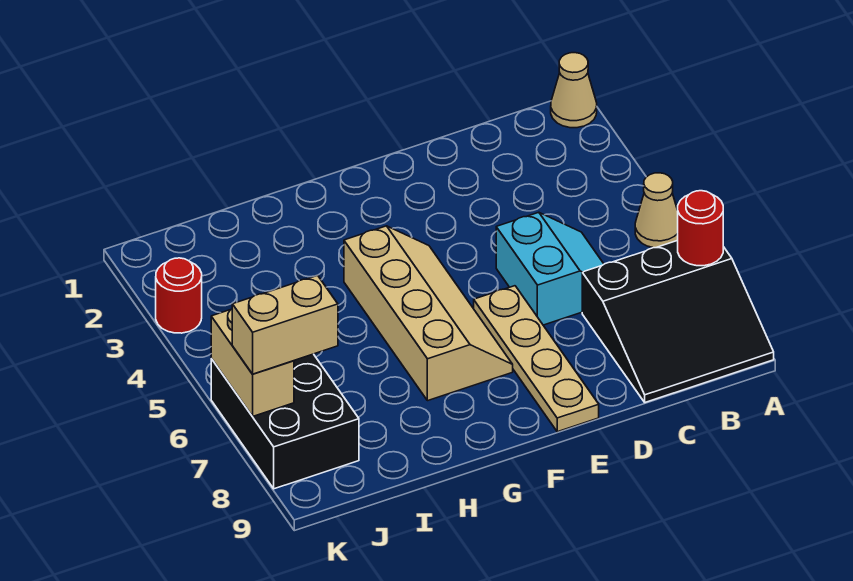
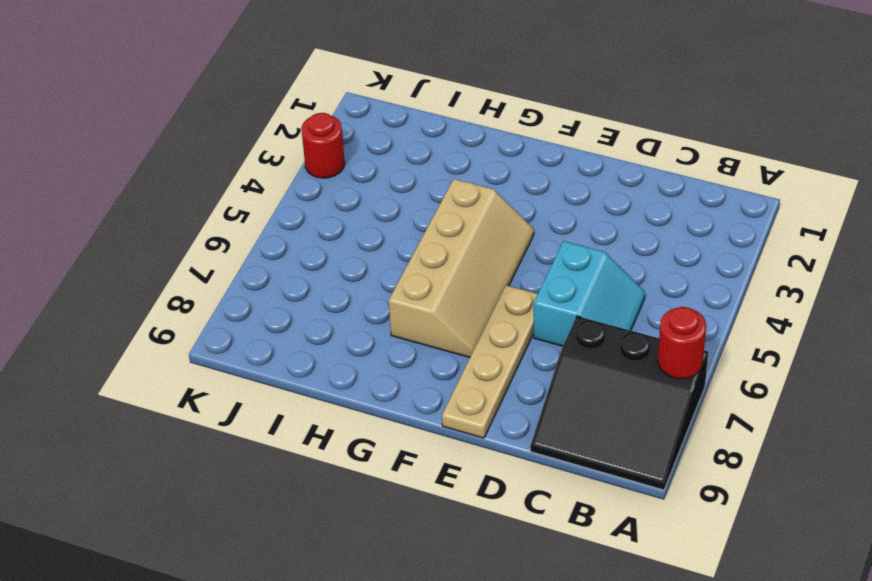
none -> tan 1x1 cone [551,53,597,128]
none -> tan 1x1 cone [635,173,678,248]

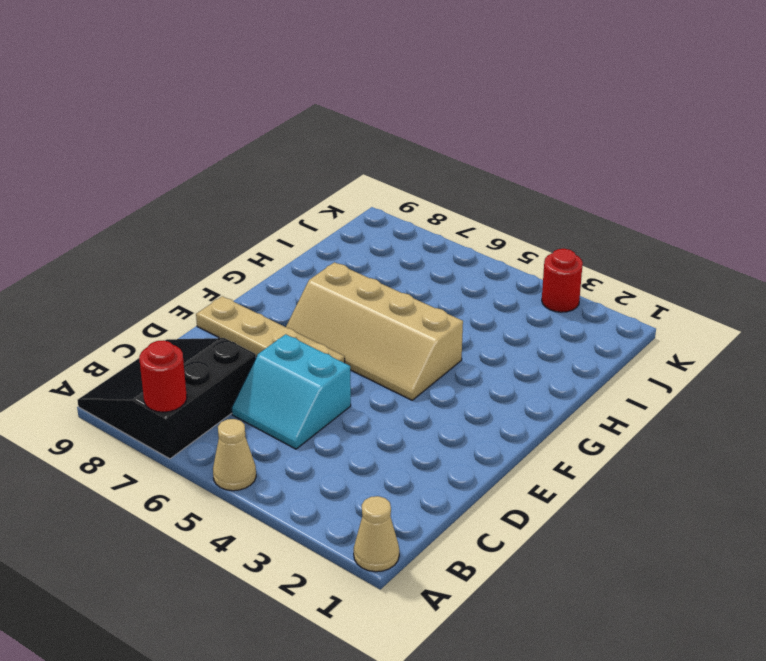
none -> black 2x3 brick [211,354,359,489]
none -> tan 1x2 brick [211,309,294,416]

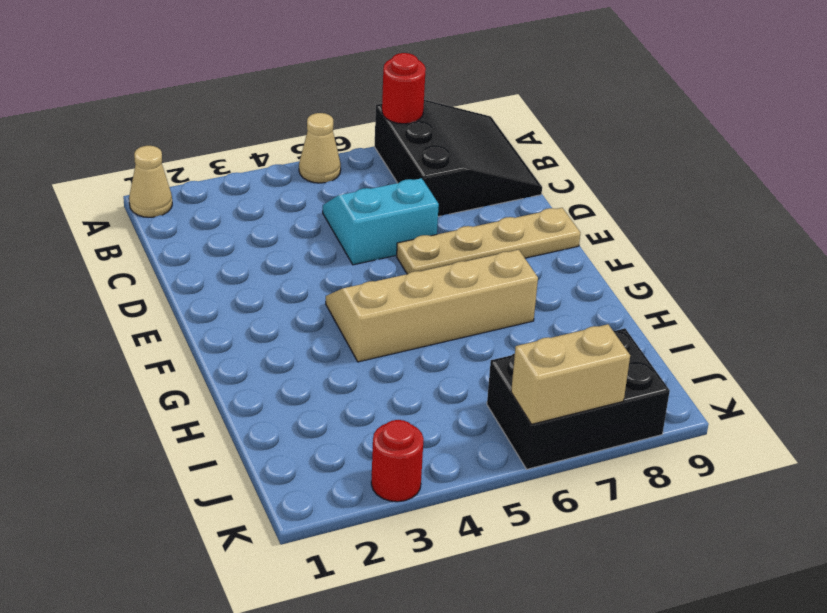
none -> tan 1x2 brick [232,275,338,374]

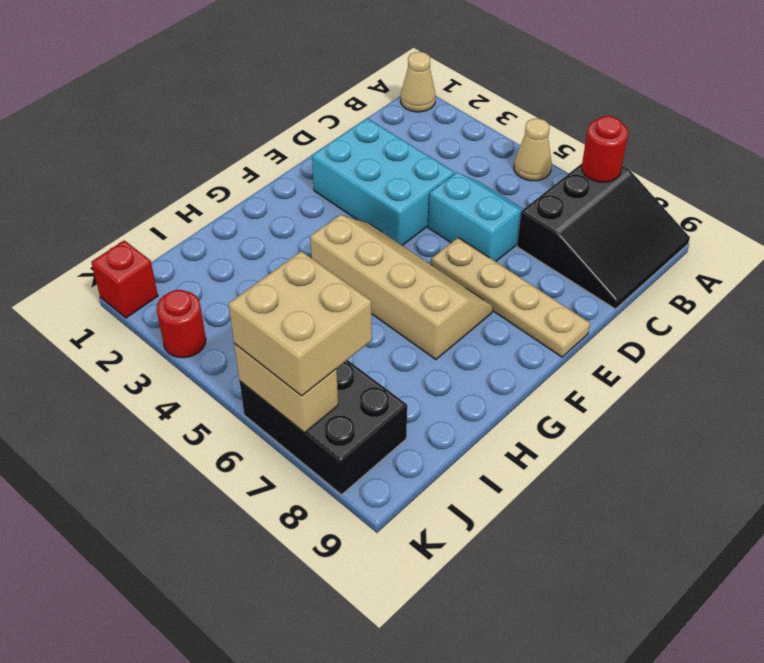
cyan 2x3 brick [312,118,454,245] -> none
tan 2x2 brick [229,251,372,396] -> tan 1x2 brick [232,275,338,374]
red 1x1 brick [91,240,158,318] -> none

